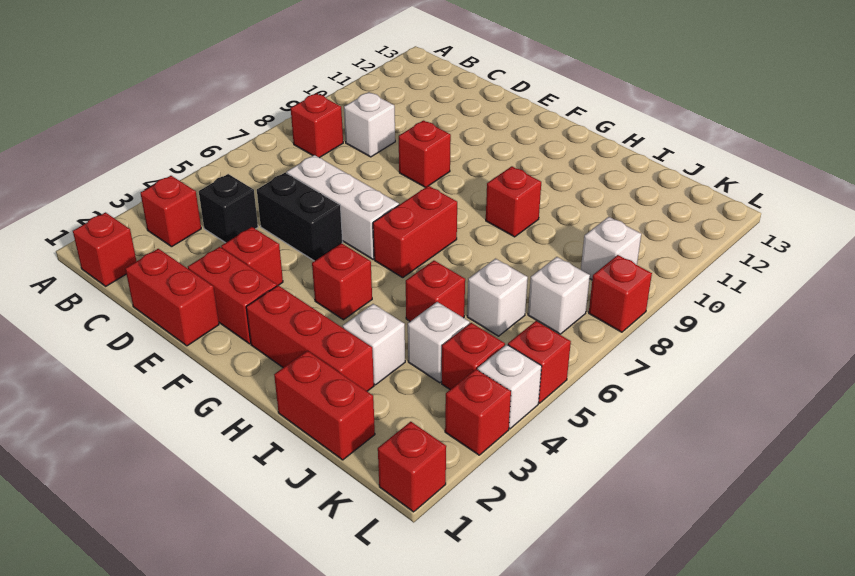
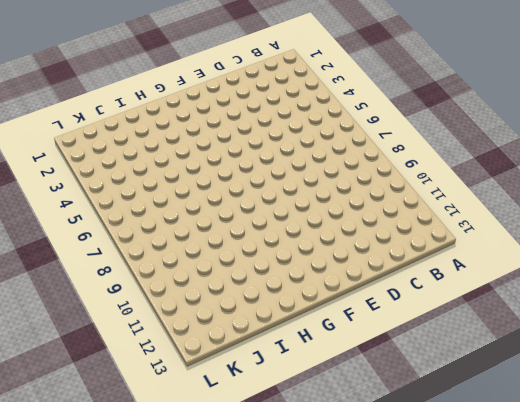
none -> red 1x1 brick [73,212,136,286]
none -> red 1x1 brick [141,176,201,247]
none -> red 1x1 brick [291,93,343,158]

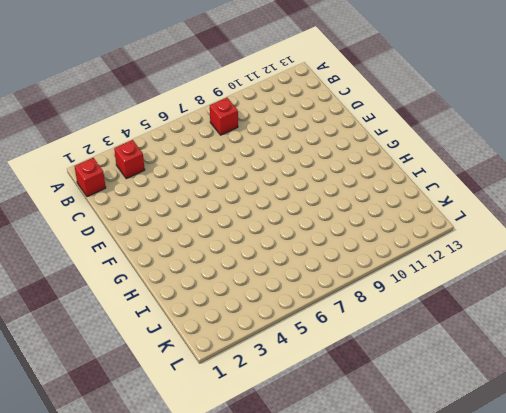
none -> black 1x1 brick [199,174,258,243]
none -> white 1x1 brick [344,92,395,157]
none -> red 1x2 brick [125,249,219,346]

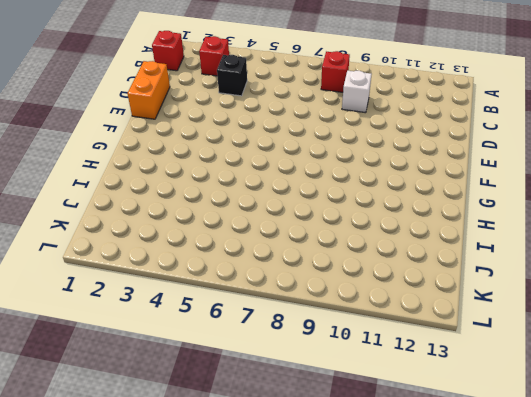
orange 1x2 brick [128,61,170,119] -> red 1x2 brick [125,249,219,346]
none -> black 1x2 brick [257,172,343,261]
none -> white 1x3 brick [287,155,399,259]
none -> red 1x2 brick [188,247,277,344]

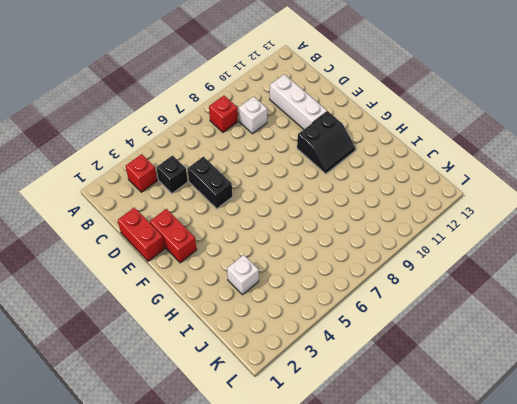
white 1x3 brick [270,74,327,129] -> white 1x3 brick moved to [287,155,399,259]
black 2x2 slope [297,111,355,174] -> none
none -> red 1x1 brick [73,212,136,286]
none -> red 1x1 brick [221,227,283,286]
none -> red 1x1 brick [399,121,451,187]

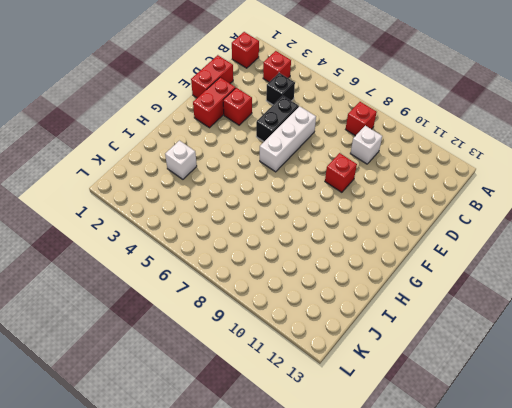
none -> red 1x3 brick [246,285,374,391]
none -> red 1x1 brick [312,243,372,320]
none -> red 1x2 brick [373,186,457,277]

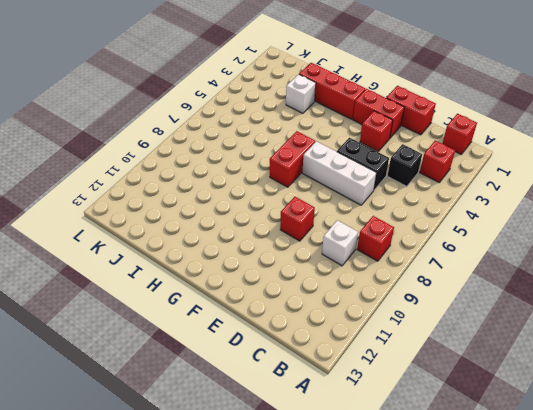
none -> red 1x1 brick [312,243,372,320]
none -> red 1x1 brick [486,166,541,237]
none -> red 1x2 brick [274,351,375,460]

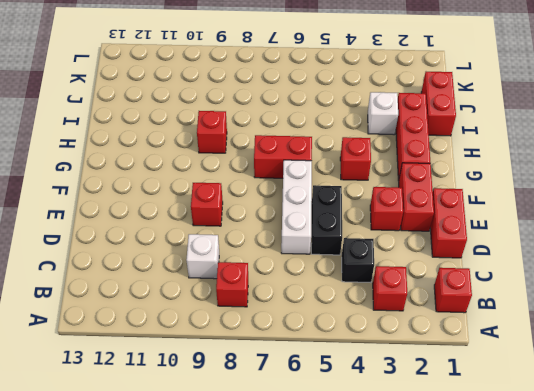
none -> red 1x1 brick [406,261,465,321]
none -> white 1x1 brick [408,302,470,383]
none -> white 1x1 brick [467,259,528,336]

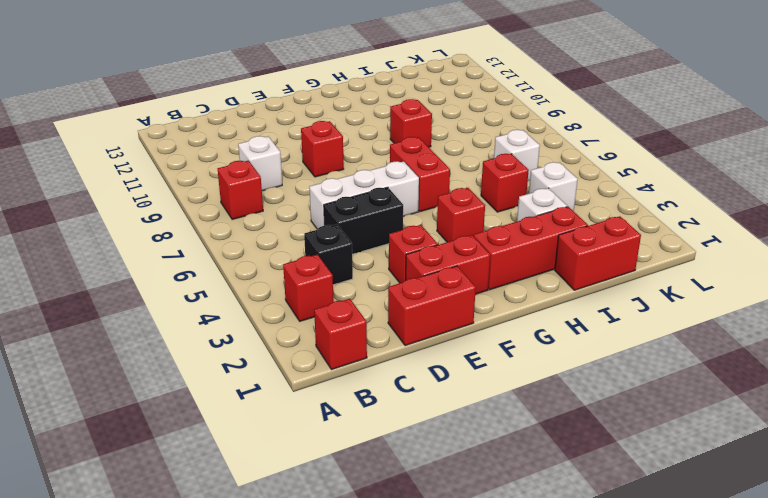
none -> red 1x1 brick [442,323,505,389]
none -> white 1x1 brick [528,257,590,334]
none -> white 1x1 brick [581,217,641,280]

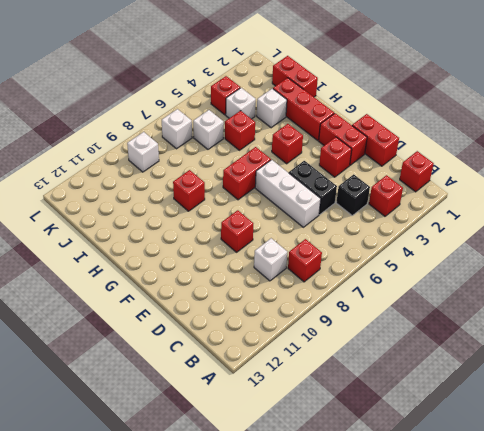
none -> red 1x1 brick [378,422,446,512]
none -> red 1x1 brick [445,369,511,455]
none -> white 1x1 brick [477,344,542,429]

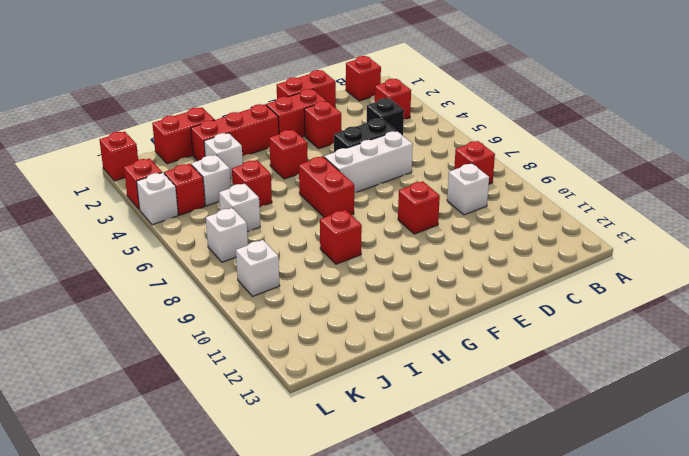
none -> red 1x1 brick [508,321,571,403]
none -> red 1x1 brick [589,255,652,332]

